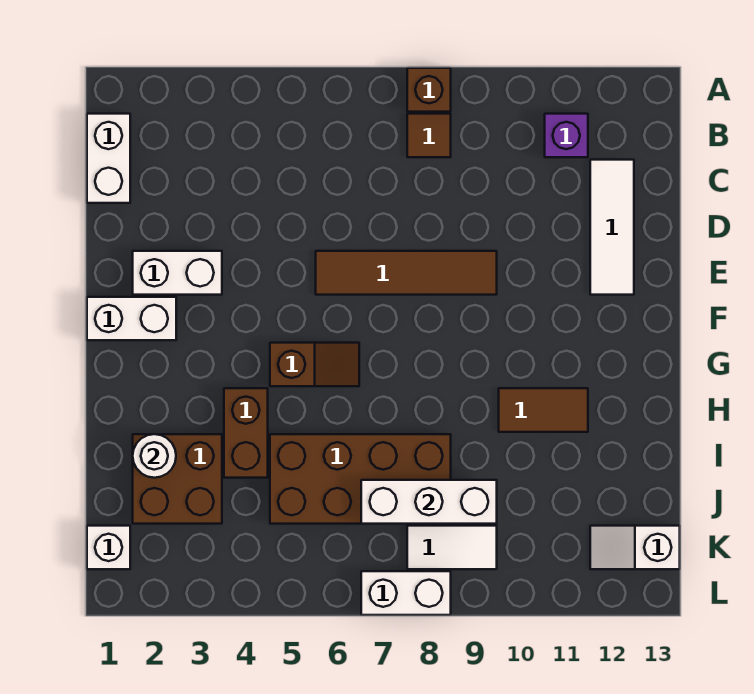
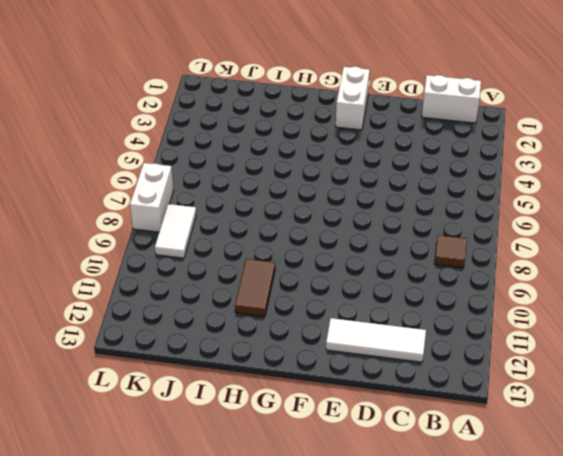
none -> brown 1x1 brick [407,68,451,112]
none -> purple 1x1 brick [545,114,588,157]
none -> white 1x2 brick [133,251,222,295]

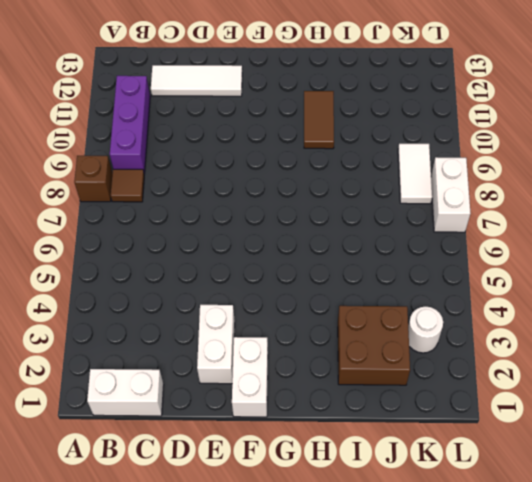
purple 1x3 brick [110,76,150,174] -> purple 1x1 brick [545,114,588,157]
white 1x1 round brick [408,306,443,353] -> white 1x1 round brick moved to [133,434,176,478]
none -> brown 1x4 tile [316,251,497,295]
none -> brown 1x2 slope [270,343,359,386]
none -> brown 1x2 brick [224,388,268,478]

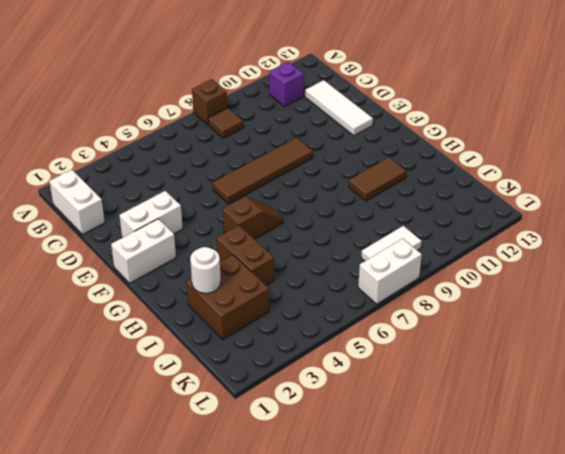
none -> brown 2x4 brick [270,434,451,524]
none -> white 1x1 brick [87,526,130,569]
none -> white 1x2 slope [590,526,680,569]

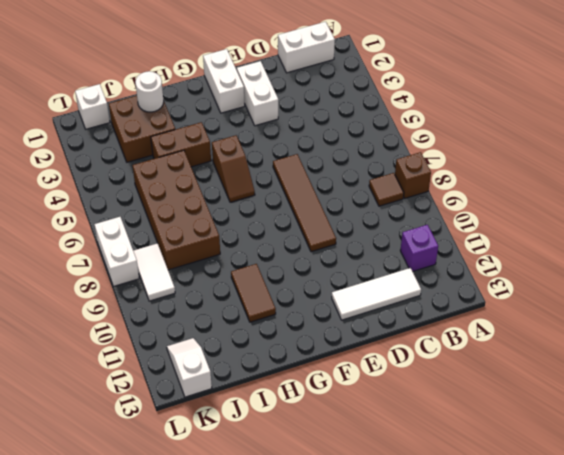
none -> white 1x3 brick [361,480,497,524]

